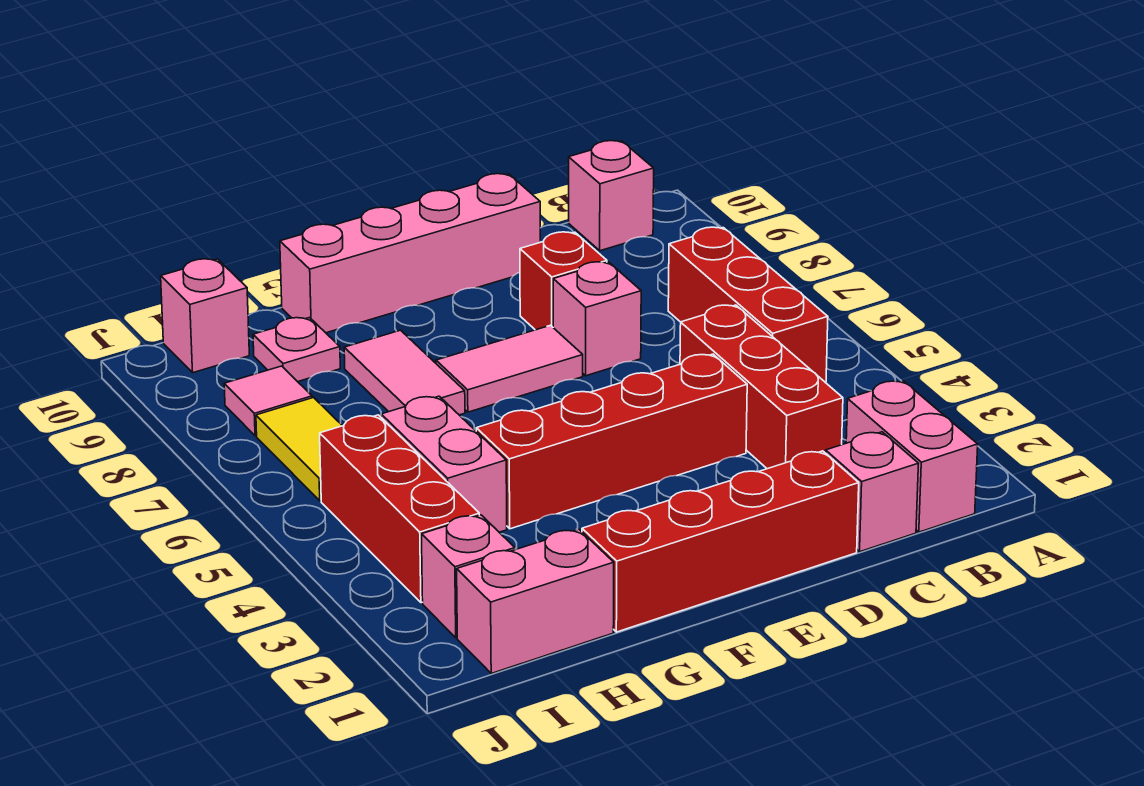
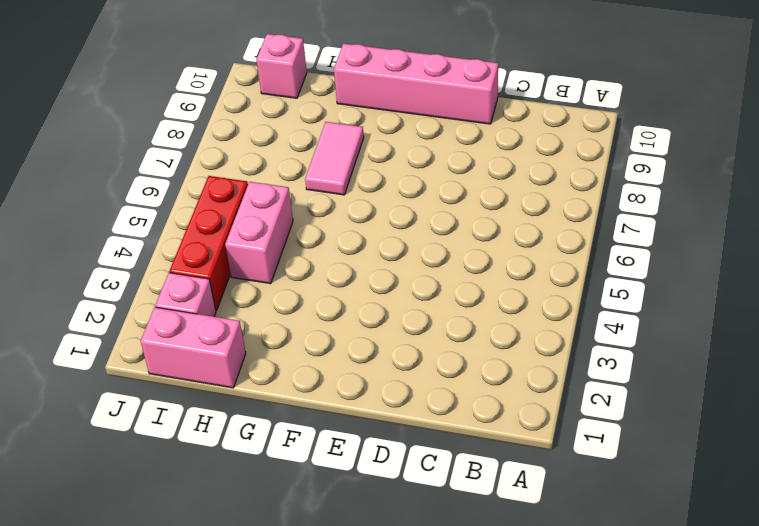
none -> pink 1x2 brick [846,381,978,532]
none -> red 1x3 brick [668,227,828,383]
none -> pink 1x1 brick [569,141,654,251]

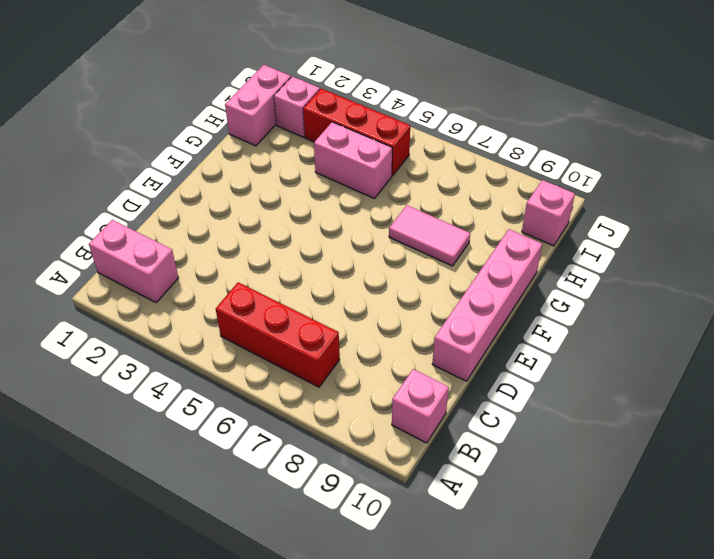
none -> pink 1x1 brick [826,432,919,552]
none -> red 1x3 brick [680,305,843,469]
none -> red 1x4 brick [582,451,859,632]

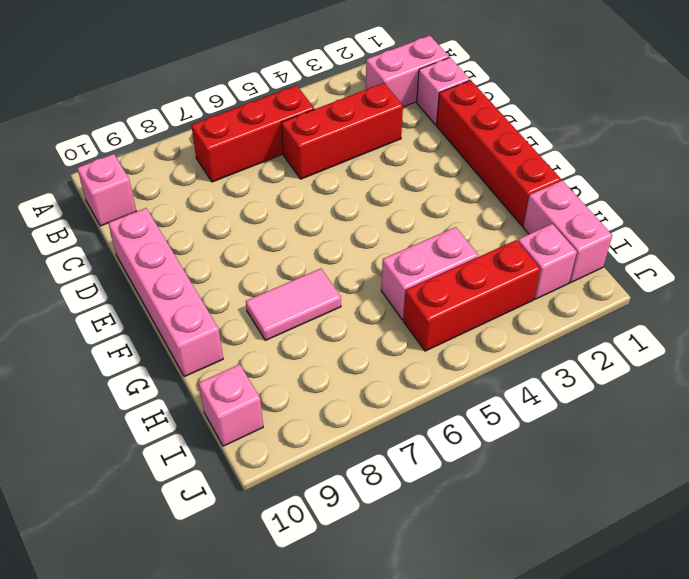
none -> red 1x4 brick [476,354,747,529]
none -> pink 1x1 brick [553,262,641,376]
none -> red 1x1 brick [520,232,607,330]

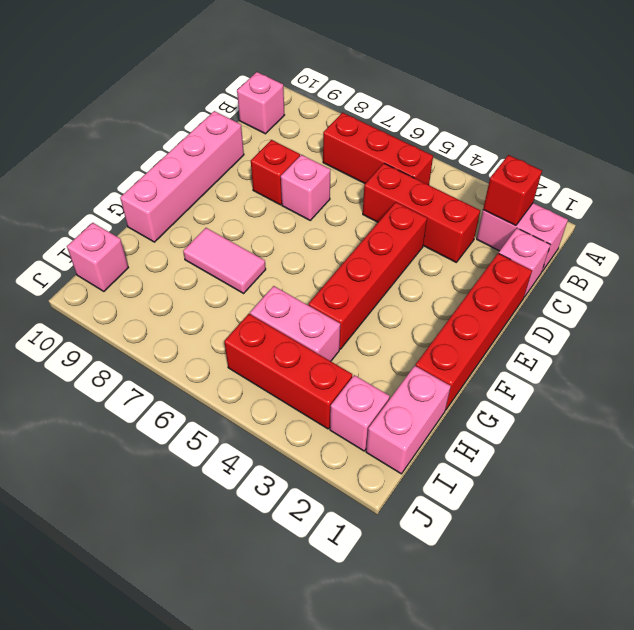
red 1x1 brick [483,155,542,226] -> none
none -> pink 1x2 tile [436,325,583,412]
none -> pink 1x1 plate [253,318,340,382]
none -> yellow 1x2 tile [256,398,342,501]

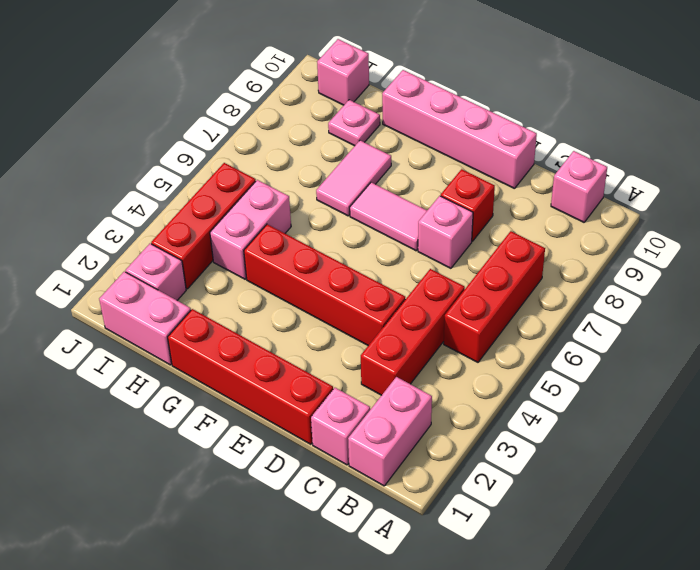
none -> yellow 1x2 tile [256,398,342,501]
none -> pink 1x1 tile [224,366,312,436]

